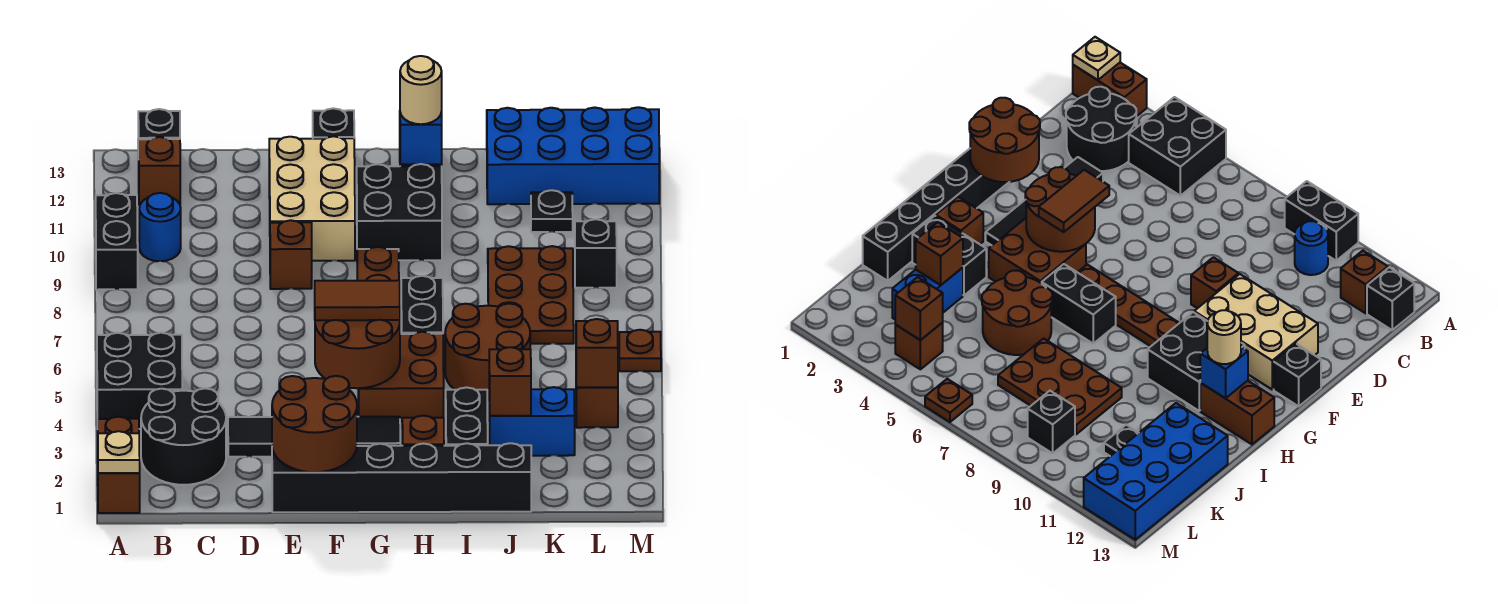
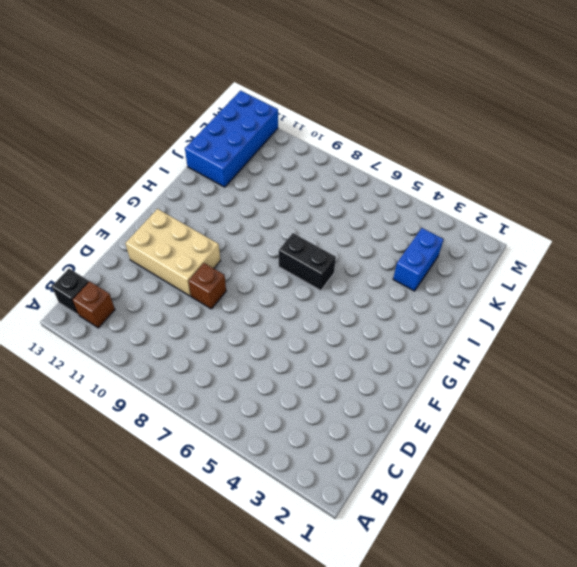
none -> brown 1x2 brick [98,417,140,513]
none -> black 2x2 brick [97,333,182,429]
none -> black 1x2 brick [96,193,138,290]
none -> black 2x2 round brick [141,388,226,485]

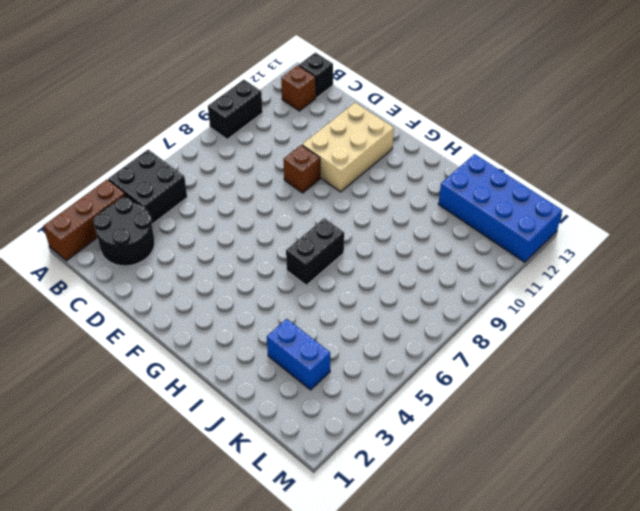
brown 1x3 brick [43,180,126,261] -> brown 1x2 brick [98,417,140,513]
none -> blue 1x1 round brick [139,193,181,261]
none -> black 1x4 tile [228,417,400,457]
none -> black 1x6 brick [272,443,531,512]
none -> black 1x1 brick [313,108,354,139]

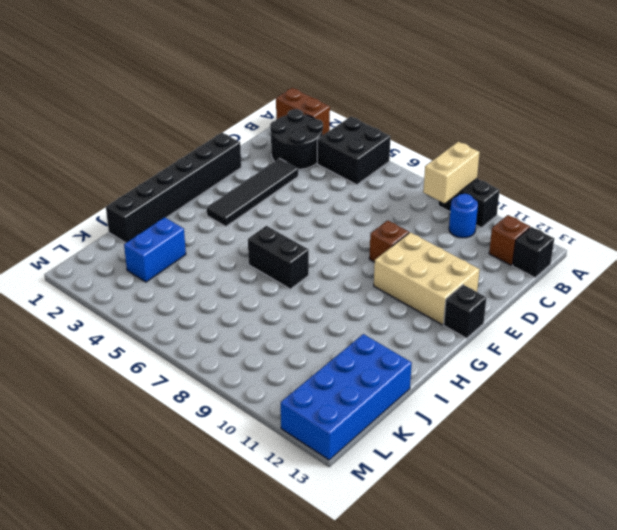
tan 1x2 brick [423,142,480,203] -> none
none -> brown 2x2 brick [358,332,444,428]
none -> brown 1x4 plate [357,247,399,281]
none -> black 2x2 brick [357,164,442,260]
none -> brown 1x1 brick [402,416,444,446]

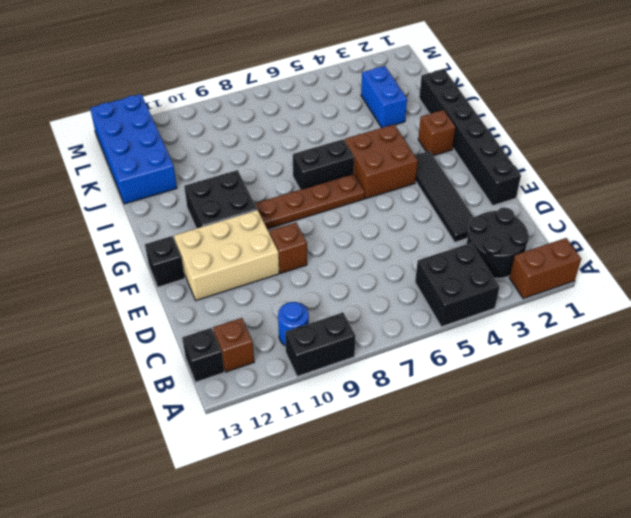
none -> brown 1x2 brick [1200,381,1274,444]
none -> black 1x2 brick [446,387,488,446]
none -> brown 2x2 round brick [445,303,530,400]
none -> brown 2x3 plate [488,246,574,344]

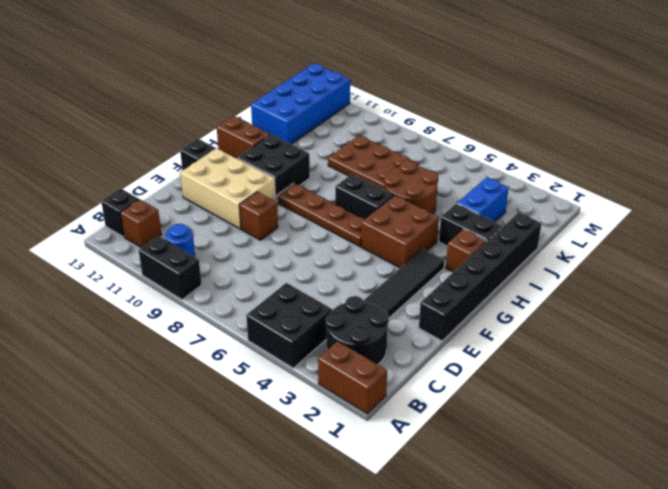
none -> black 1x1 plate [531,190,573,232]
none -> brown 1x1 brick [576,387,618,428]
none -> black 1x1 brick [575,219,617,288]
none -> brown 1x1 plate [619,330,661,371]

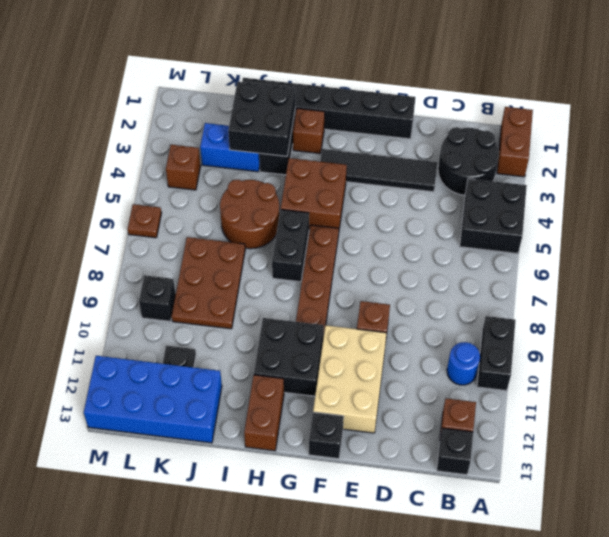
black 2x2 brick [228,82,295,156] -> brown 1x1 brick [489,347,531,416]
none -> tan 1x1 plate [98,431,140,473]
none -> brown 2x2 round brick [272,376,357,472]
none -> brown 2x2 round brick [315,320,400,389]
none -> blue 1x1 brick [400,111,442,164]

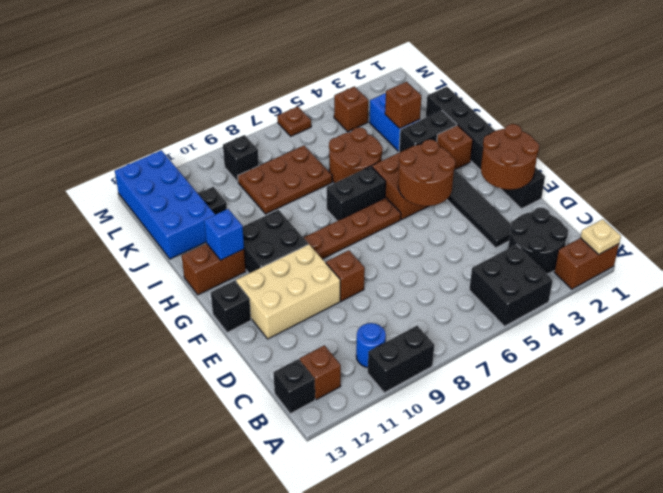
none -> brown 1x1 brick [576,319,618,387]
none -> brown 1x2 tile [315,280,400,320]
none -> tan 1x1 round brick [400,56,442,124]

